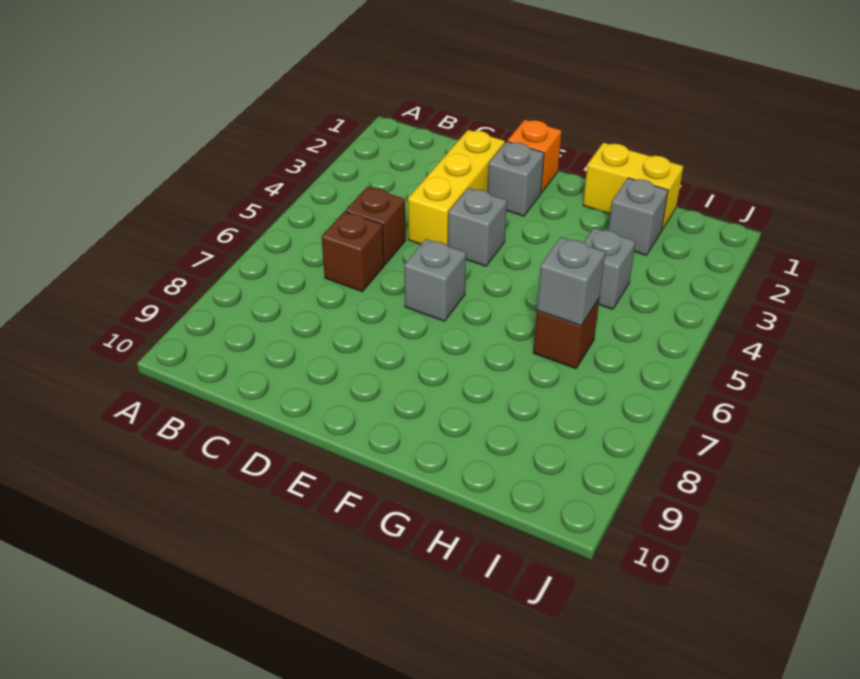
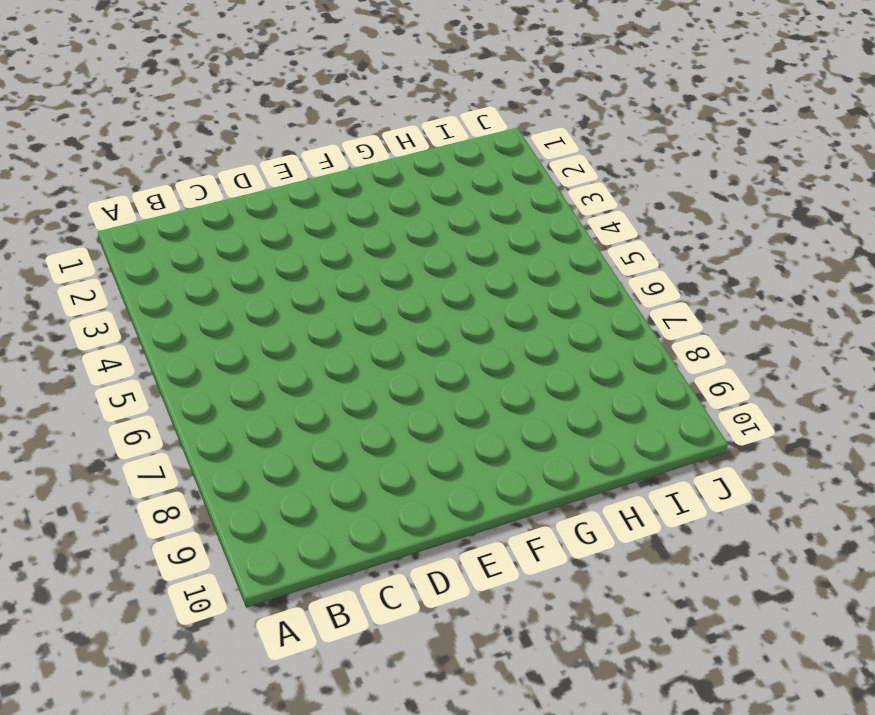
none -> brown 1x1 brick [345,187,406,265]
none -> brown 1x1 brick [321,212,384,291]
none -> yellow 1x3 brick [408,130,505,246]

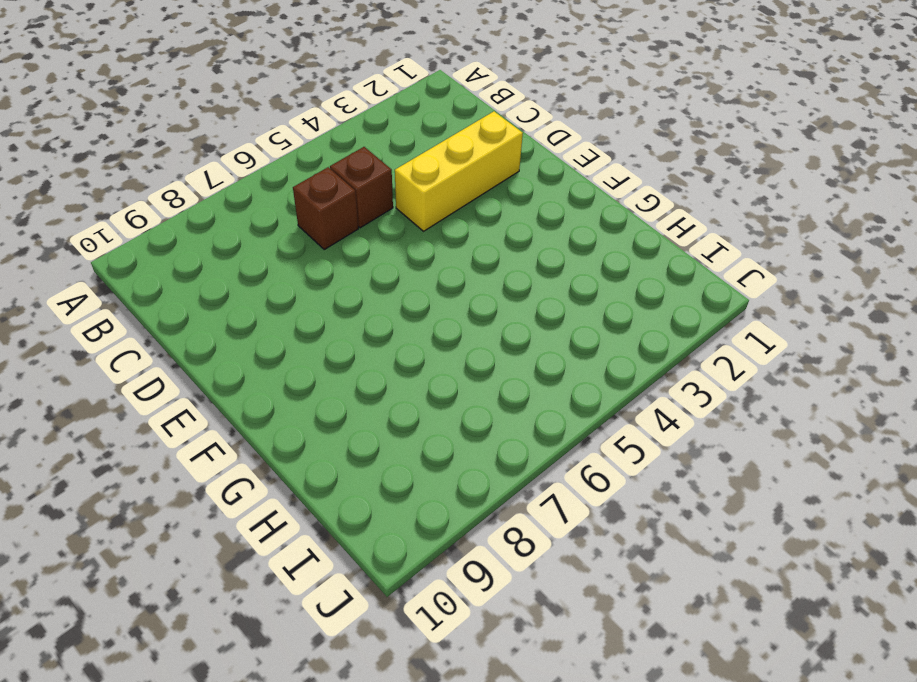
none -> orange 1x1 brick [507,120,562,193]
none -> grey 1x1 brick [488,142,544,216]
none -> grey 1x1 brick [448,188,507,266]

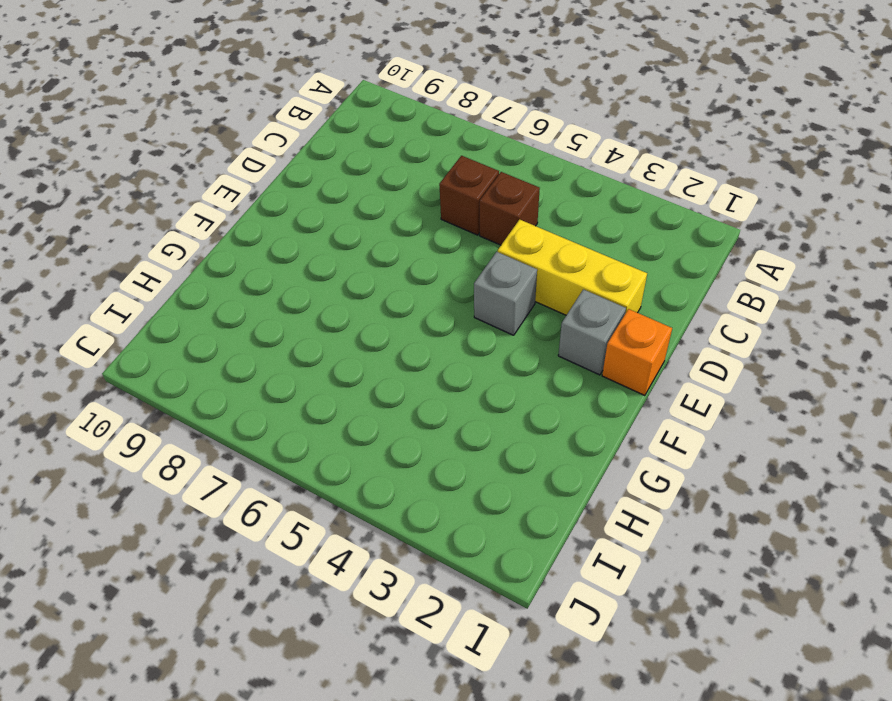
none -> grey 1x1 brick [404,239,466,321]
none -> yellow 1x2 brick [583,143,683,230]
none -> grey 1x1 brick [608,178,668,255]

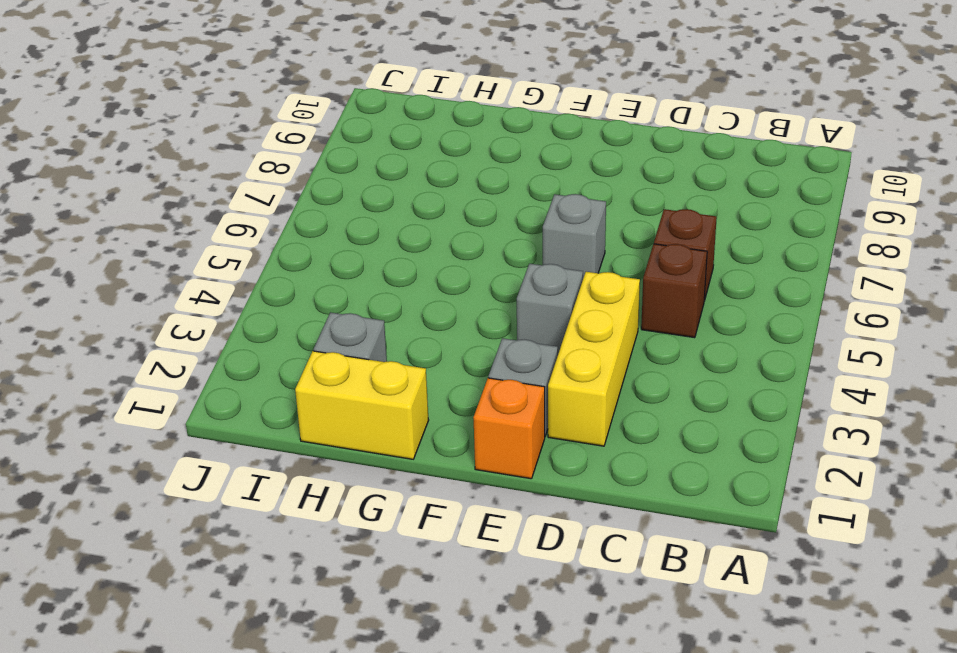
none -> grey 1x1 brick [584,228,635,309]
none -> brown 1x1 brick [533,299,599,369]
none -> grey 1x1 brick [537,237,605,326]

